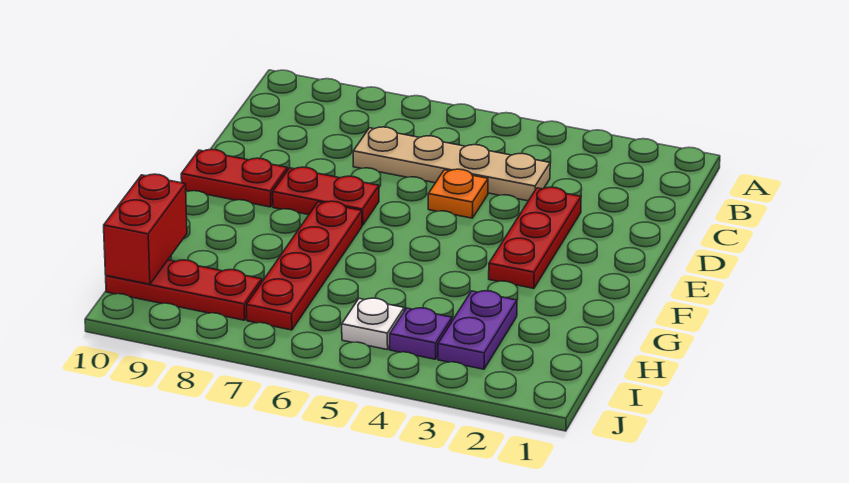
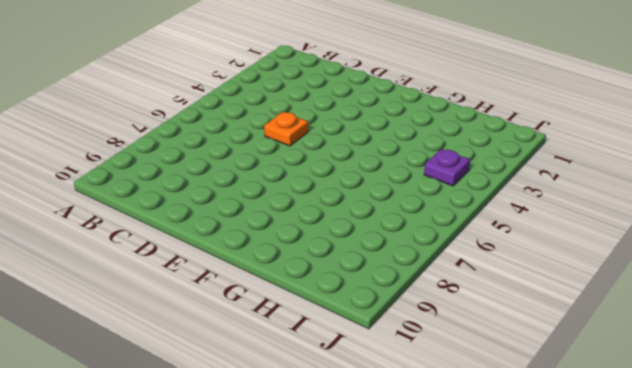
none -> tan 1x4 plate [353,127,550,201]
none -> red 1x3 plate [489,187,581,288]

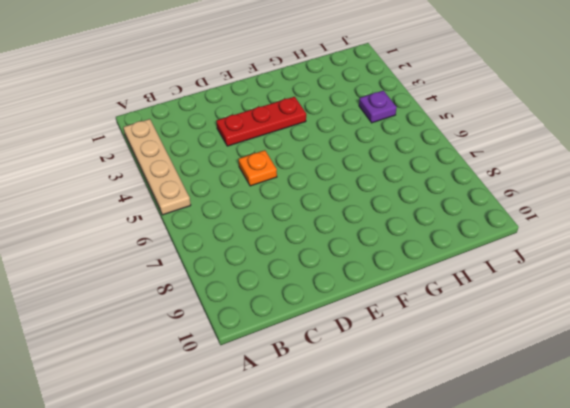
tan 1x4 plate [123,119,191,215] -> tan 1x4 plate moved to [353,127,550,201]
none -> red 1x2 plate [273,167,379,225]
none -> red 1x2 plate [181,149,287,207]

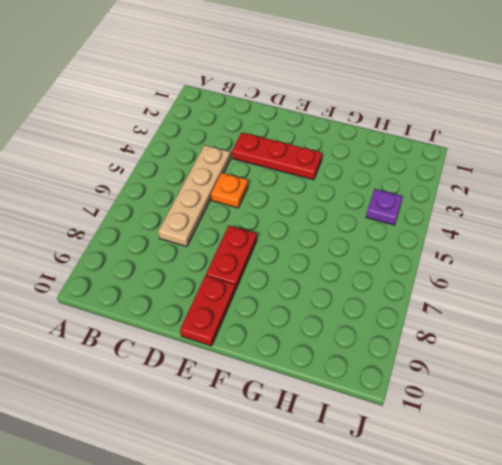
none -> red 1x4 plate [247,201,362,330]
none -> purple 1x2 plate [438,291,517,369]

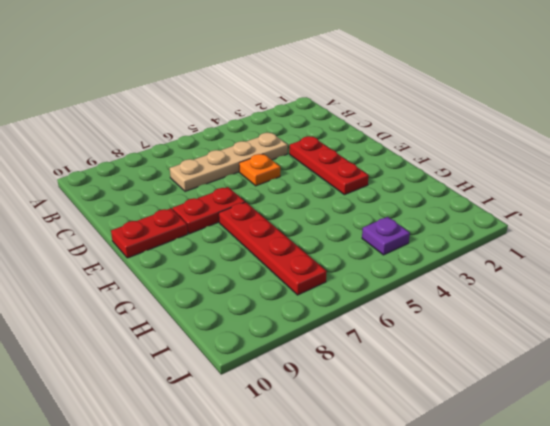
none -> purple 1x2 plate [438,291,517,369]
none -> white 1x1 plate [342,298,404,350]

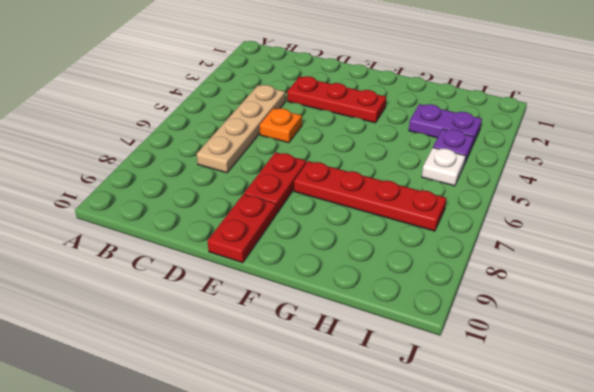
none -> red 1x3 plate [106,260,262,320]
none -> red 1x2 brick [104,174,187,284]

